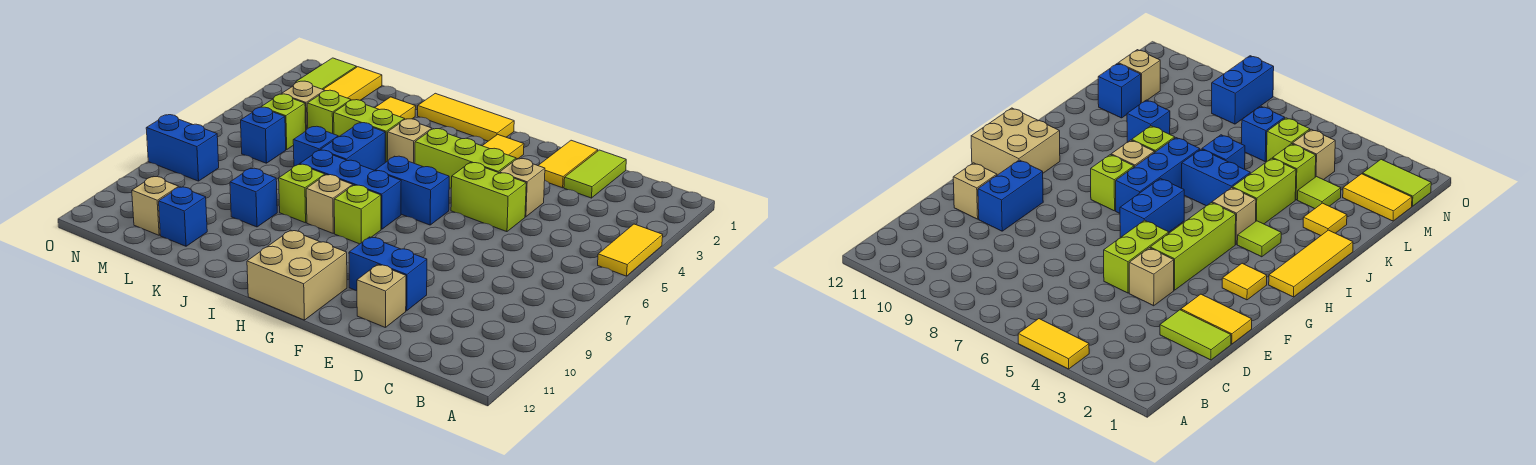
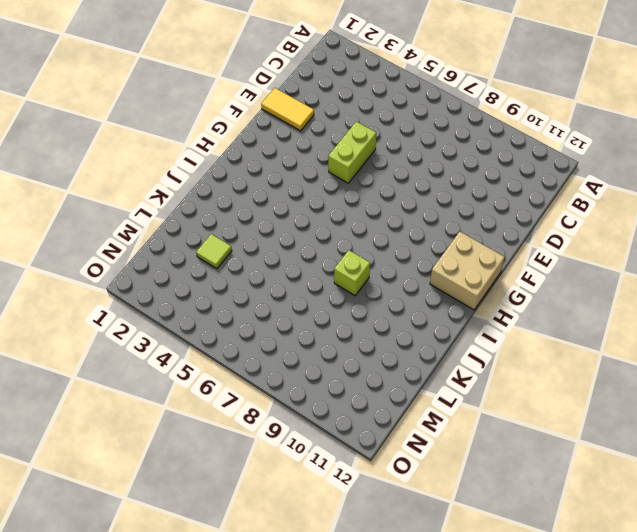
none -> yellow 1x2 tile [598,224,663,276]
none -> lime 1x2 tile [564,150,626,198]
none -> tan 1x1 brick [500,159,545,217]
none -> blue 1x2 brick [349,237,427,311]

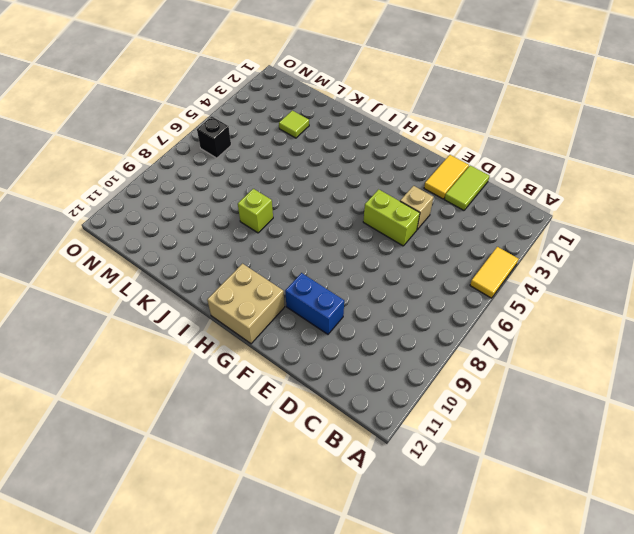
black 1x1 brick [197,117,231,158] -> none
none -> tan 1x1 brick [357,264,406,328]
none -> lime 1x3 brick [415,129,516,188]
none -> yellow 1x1 tile [483,134,524,159]
none -> blue 1x2 brick [375,156,449,225]

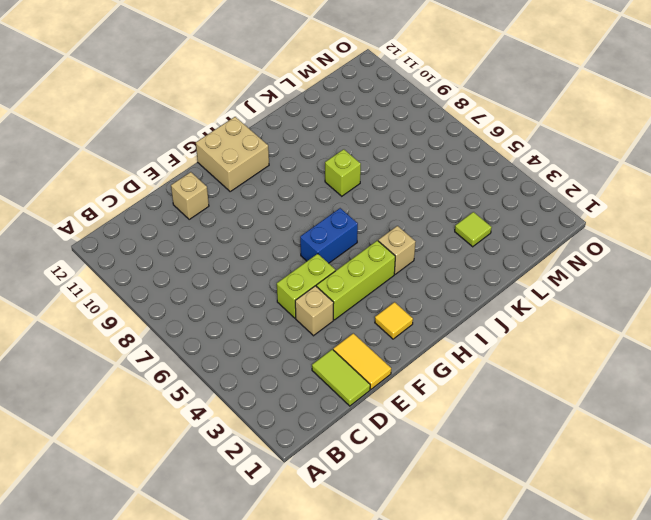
none -> yellow 1x2 tile [598,224,663,276]
none -> blue 1x2 brick [349,237,427,311]
none -> yellow 1x3 tile [418,93,514,141]
none -> blue 1x3 brick [300,150,401,229]

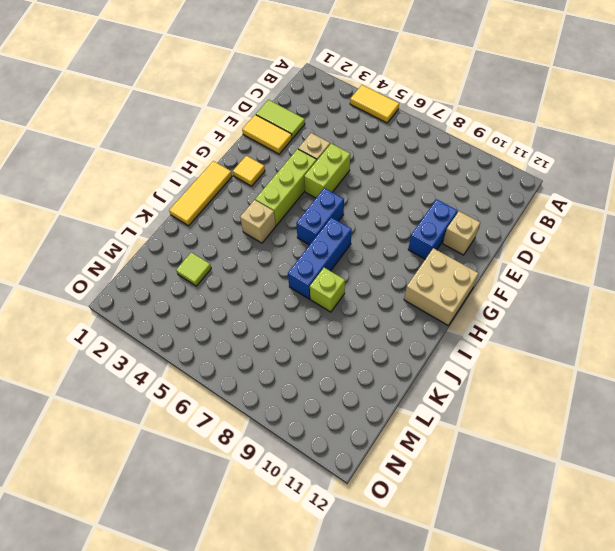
none -> lime 1x1 brick [334,185,381,244]
none -> lime 1x1 tile [1237,221,1281,257]
none -> tan 1x1 brick [306,175,353,233]
none -> lime 1x2 brick [334,100,405,163]

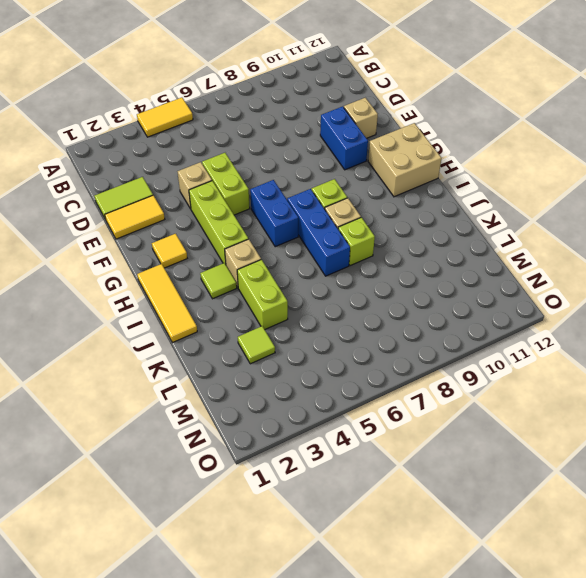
none -> blue 1x2 brick [321,123,385,170]
none -> yellow 1x1 tile [375,97,416,119]
none -> blue 1x1 brick [293,126,338,166]
none -> blue 1x1 brick [230,168,277,227]

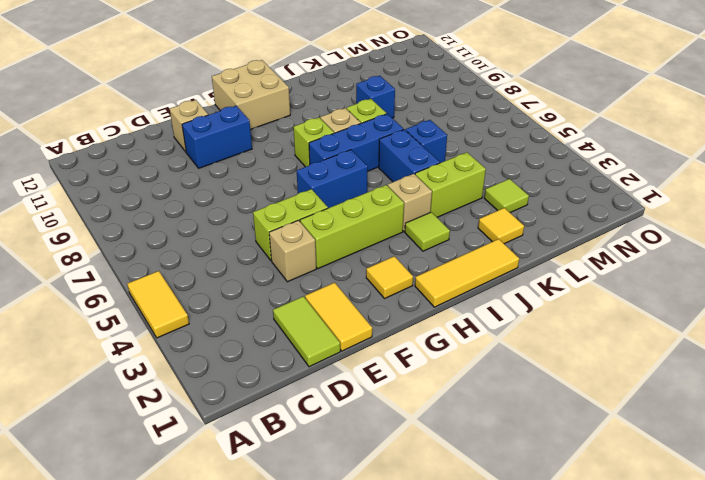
none -> lime 1x1 brick [307,90,351,134]
none -> blue 1x1 brick [159,187,207,246]
none -> yellow 1x2 tile [323,67,382,100]
none -> tan 1x1 brick [282,81,325,130]

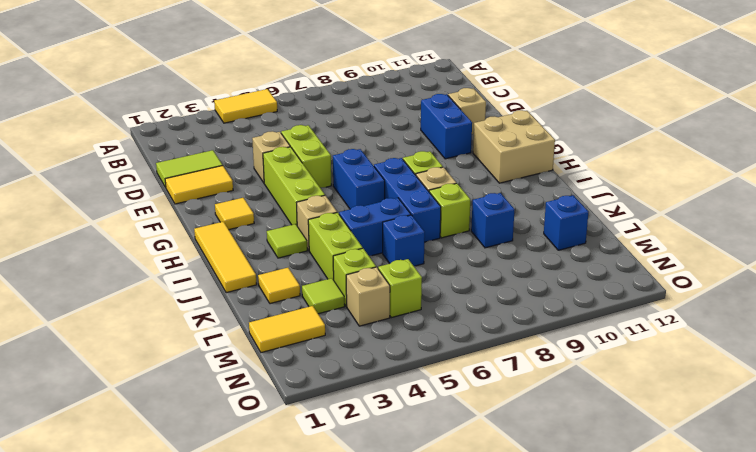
none -> blue 1x1 brick [241,107,286,163]
none -> tan 1x1 brick [132,177,178,235]
none -> lime 1x2 tile [296,58,357,89]
none -> blue 1x2 brick [146,115,219,181]

